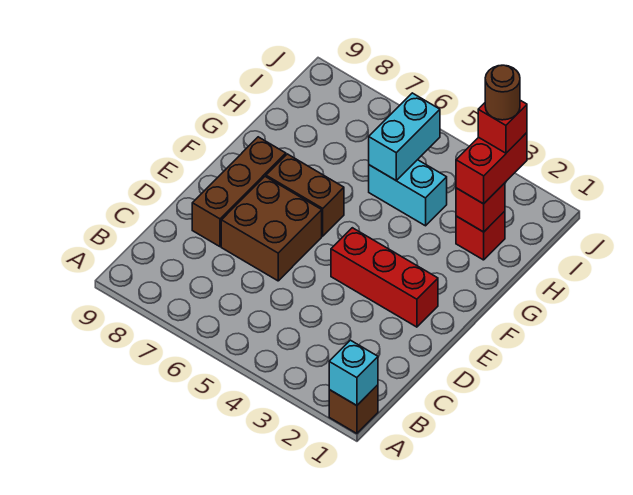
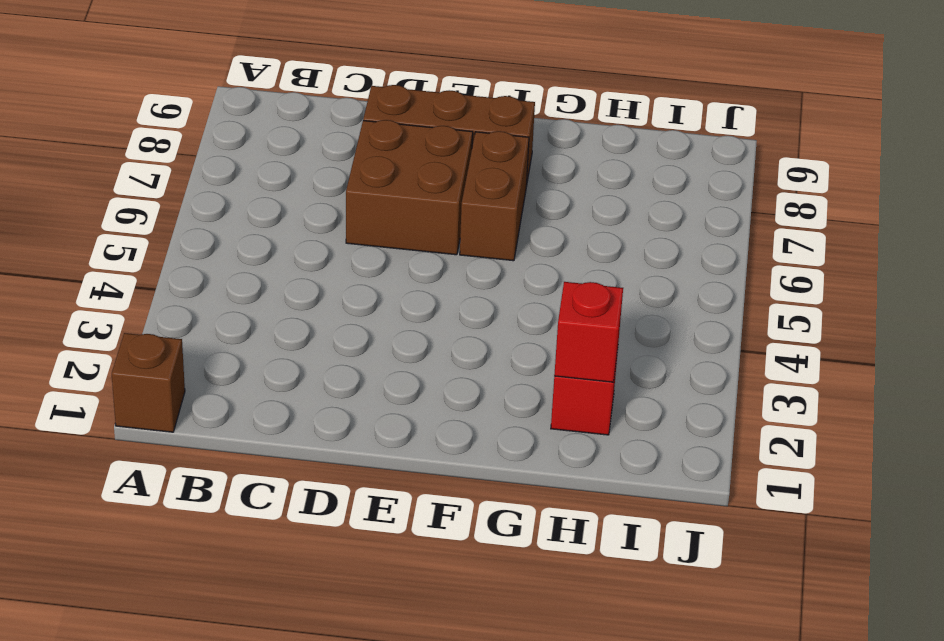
none -> red 1x3 brick [331,228,438,327]
none -> cyan 1x2 brick [369,160,447,226]
none -> cyan 1x1 brick [329,340,378,405]

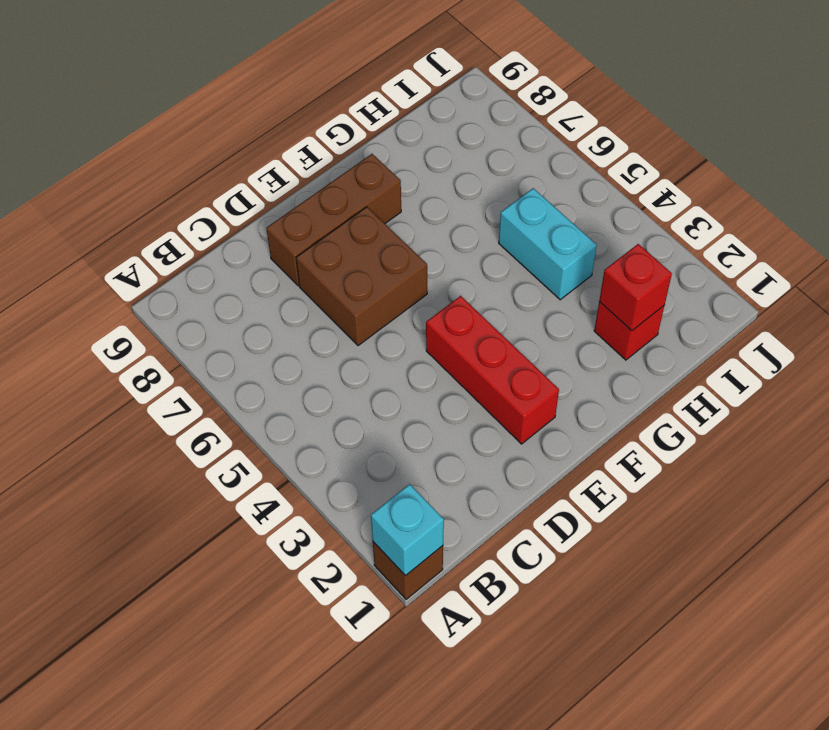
none -> brown 1x2 brick [266,154,344,236]
none -> cyan 1x2 brick [369,93,440,180]
none -> red 1x2 brick [456,133,527,204]

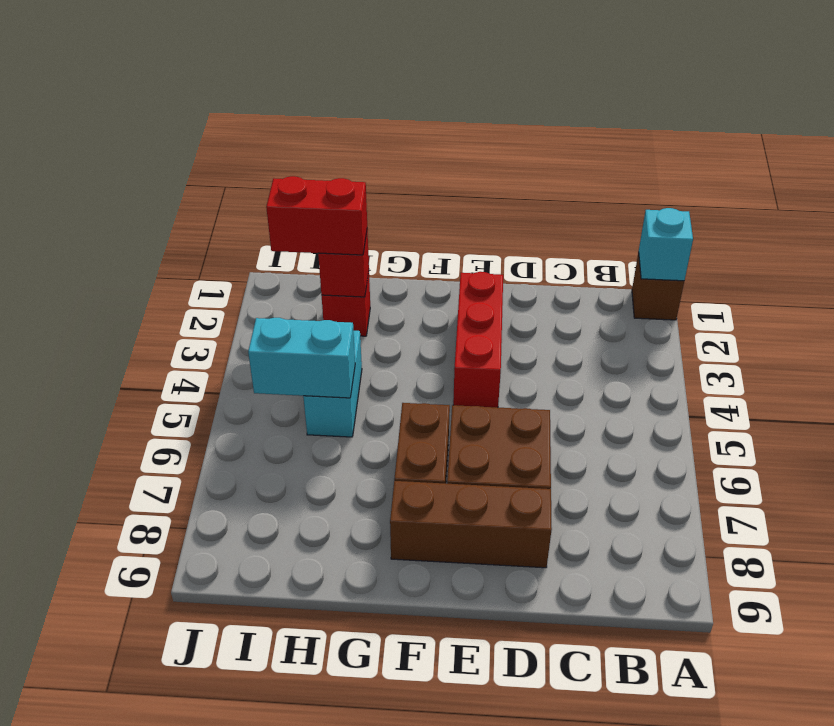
none -> red 1x1 brick [478,100,527,153]
none -> brown 1x1 round brick [485,65,520,120]

